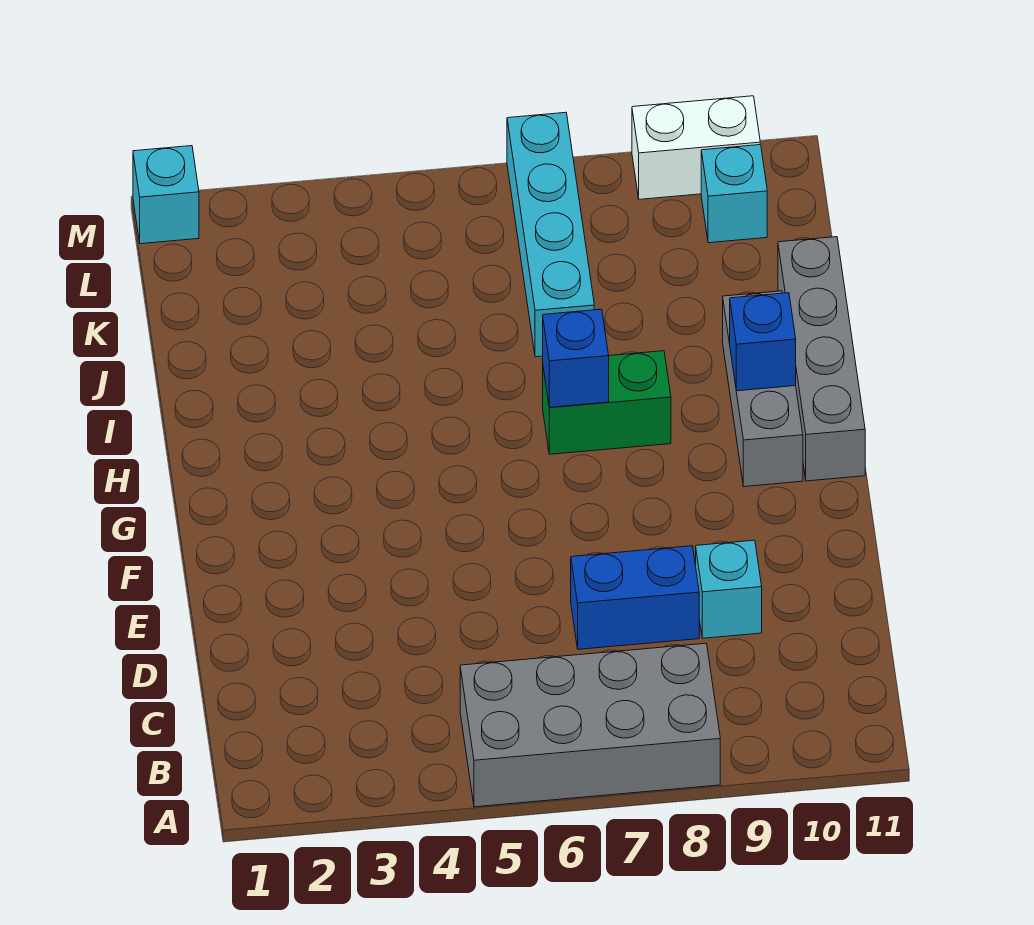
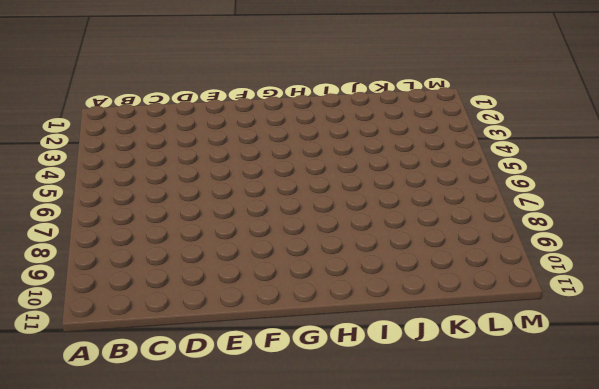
none -> grey 2x4 brick [460,643,720,807]
none -> blue 1x2 brick [571,546,699,649]
none -> cyan 1x1 brick [696,540,762,638]

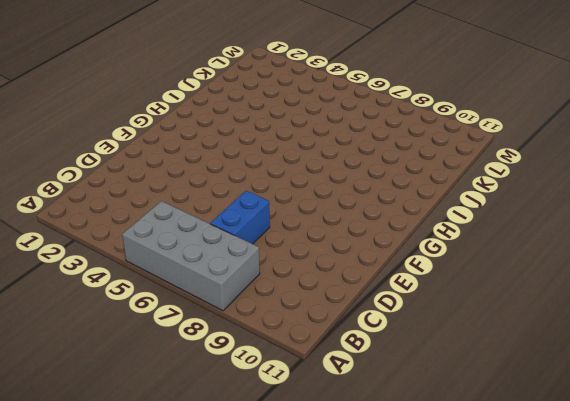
blue 1x2 brick [210,191,270,244] -> blue 1x2 brick turned to [571,546,699,649]
none -> cyan 1x1 brick [696,540,762,638]
none -> grey 1x3 brick [723,291,803,487]
none -> grey 1x4 brick [778,237,865,481]

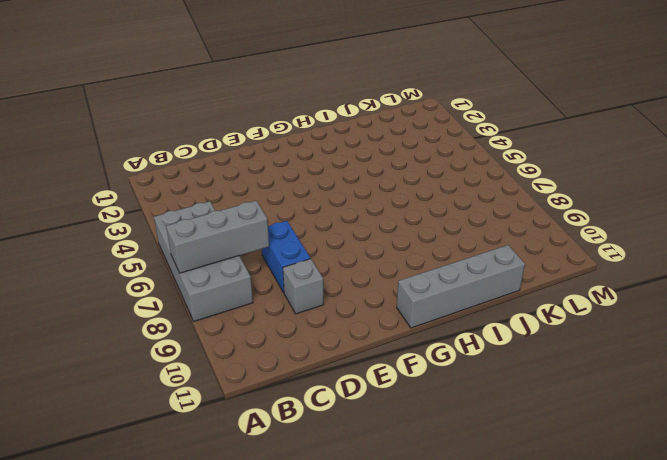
grey 1x3 brick [166,201,269,273] -> grey 1x3 brick moved to [723,291,803,487]
grey 1x1 brick [283,259,323,314] -> cyan 1x1 brick [696,540,762,638]
none -> green 1x2 brick [543,351,671,454]
none -> cyan 1x4 brick [507,112,594,357]
none -> cyan 1x1 brick [701,145,767,243]

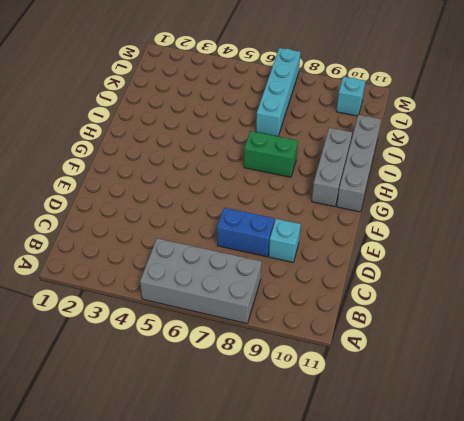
none -> cyan 1x1 brick [133,146,199,244]
none -> white 1x2 brick [632,96,760,199]
none -> blue 1x1 brick [543,309,609,407]

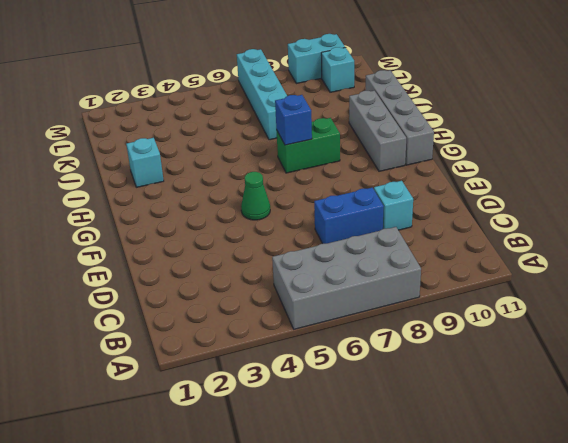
green 1x1 cone [241,172,270,220] -> none
cyan 1x1 brick [126,138,164,187] -> cyan 1x1 brick moved to [133,146,199,244]
cyan 1x2 brick [288,34,345,84] -> white 1x2 brick [632,96,760,199]
none -> blue 1x1 brick [730,293,796,391]

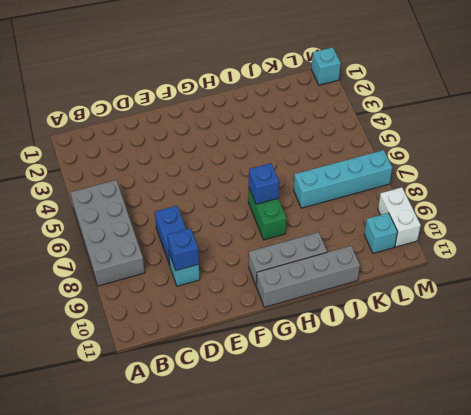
blue 1x1 brick [167,228,199,271] -> blue 1x1 brick moved to [730,293,796,391]

